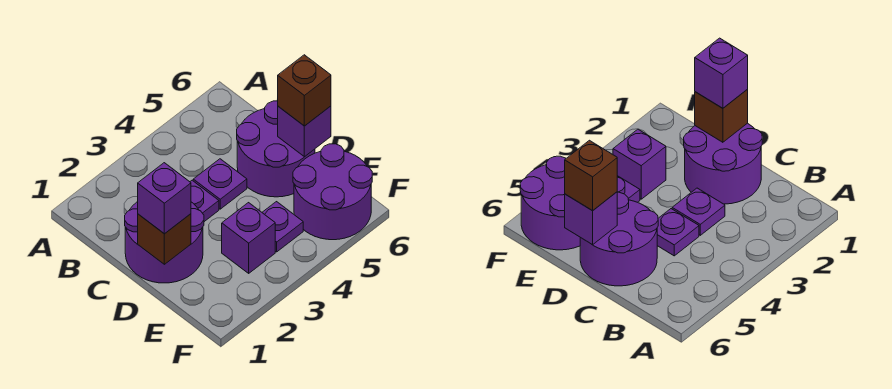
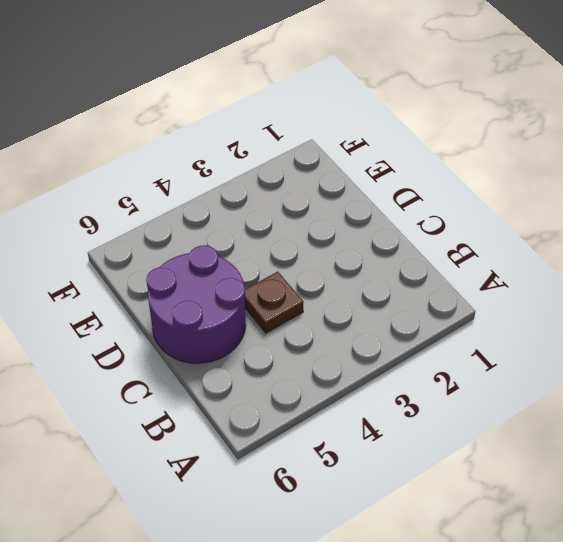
brown 1x1 plate [245,272,304,333] -> purple 1x1 plate [193,159,247,209]
none -> purple 2x2 round brick [125,202,204,283]
none -> purple 1x1 plate [190,180,219,222]

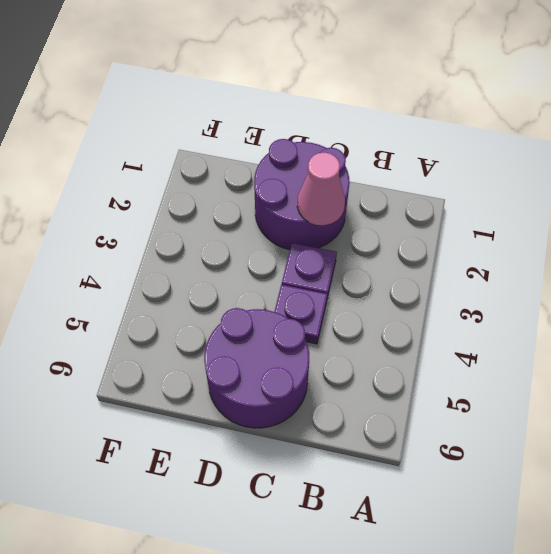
pink 1x1 cone [297,152,345,225] -> none
none -> purple 1x1 brick [222,203,275,273]
none -> purple 1x1 plate [262,202,303,252]

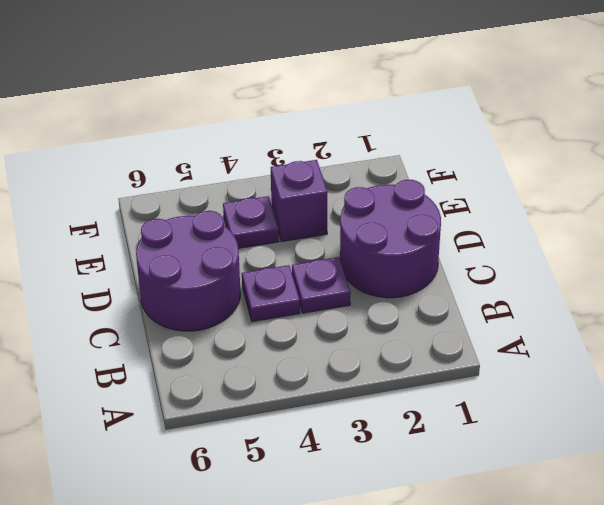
none -> purple 2x2 round brick [293,144,372,240]
none -> brown 1x1 brick [138,214,191,264]

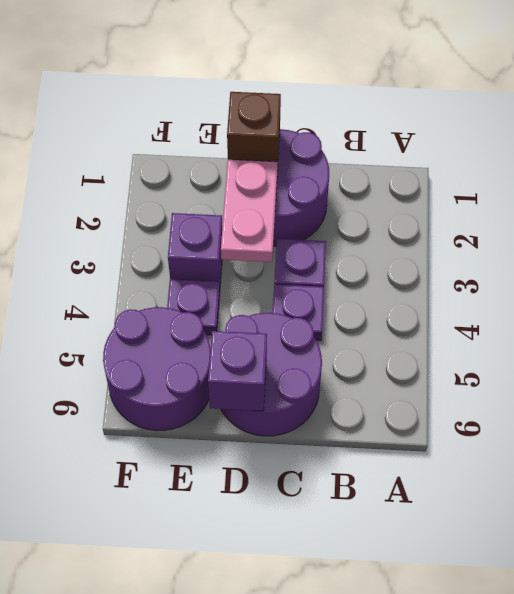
pink 1x2 plate [221,160,278,262] -> none
none -> purple 1x1 brick [138,163,191,234]
none -> brown 1x1 brick [278,55,331,126]

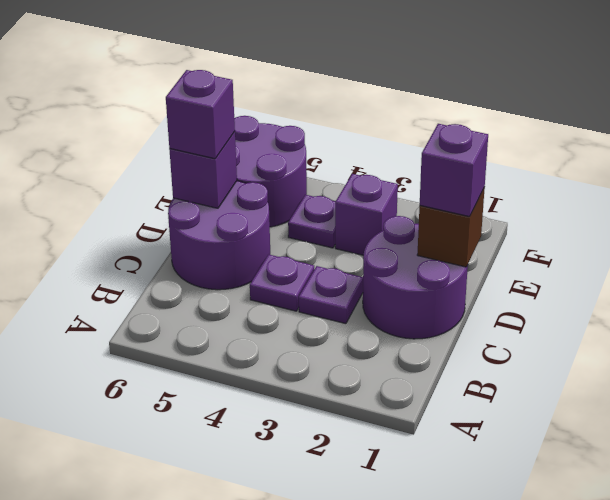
purple 1x1 brick [166,70,235,159] -> brown 1x1 brick [278,55,331,126]

